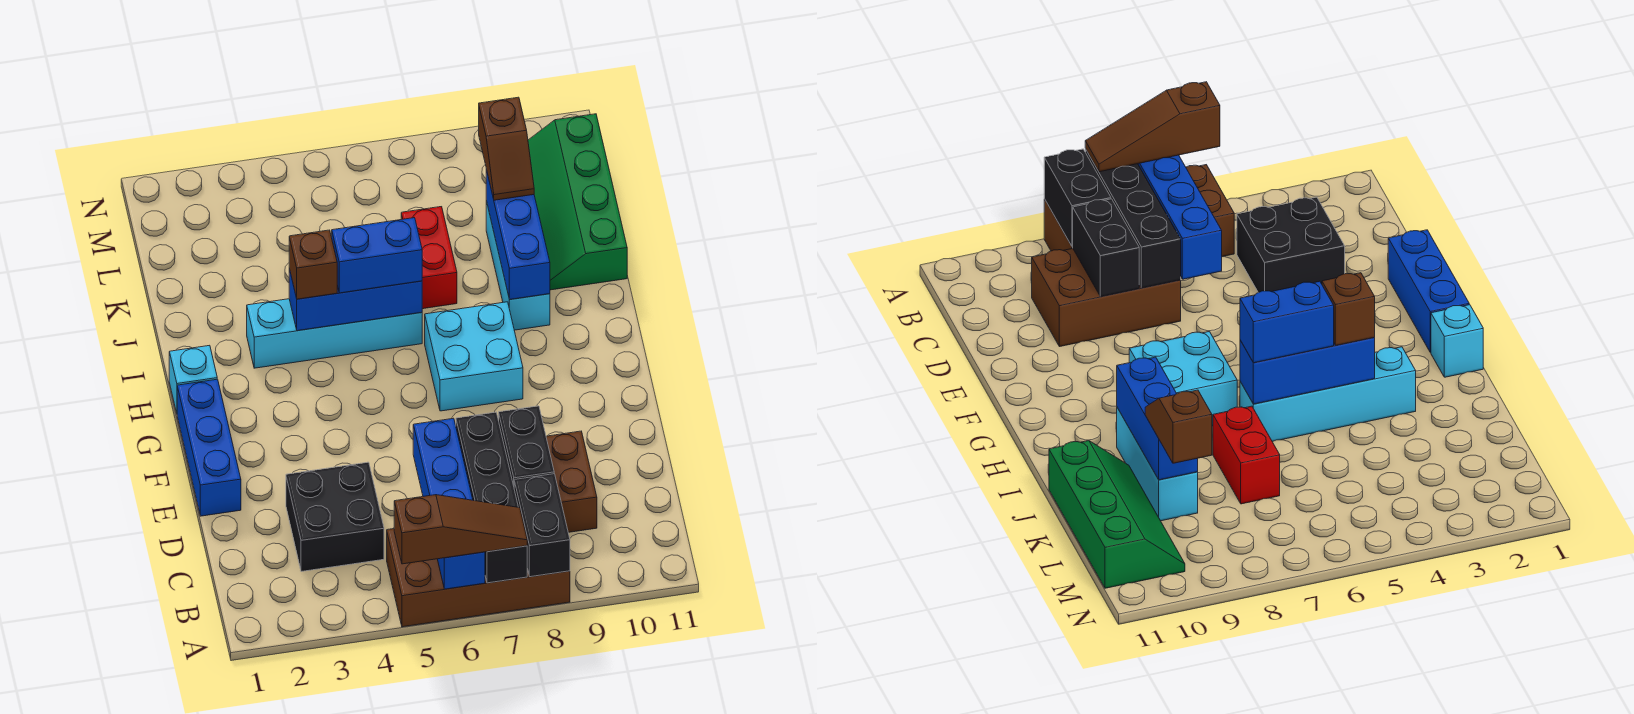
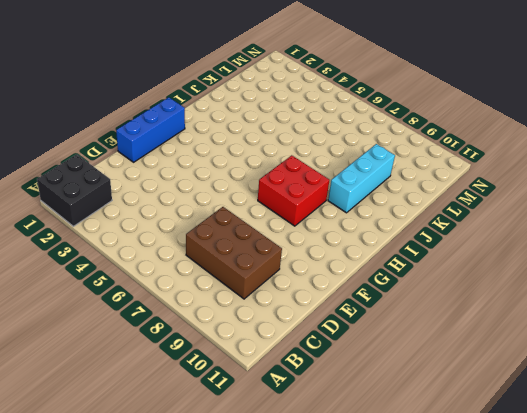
black 2x2 brick [37,154,112,226] -> black 2x2 brick moved to [286,462,384,572]
red 2x2 brick [258,155,330,226] -> cyan 2x2 brick [425,302,523,411]
none -> brown 2x4 brick [387,529,570,627]
none -> cyan 1x1 brick [169,345,217,413]
none -> cyan 1x4 brick [247,299,422,368]

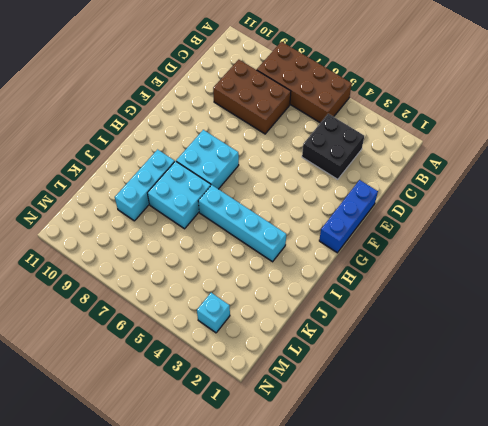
cyan 2x2 brick [148,161,211,229] -> red 1x2 brick [401,207,457,309]
cyan 1x1 brick [197,293,230,333] -> cyan 1x1 brick moved to [169,345,217,413]
none -> green 2x4 slope [528,114,627,290]
none -> blue 1x4 brick [413,418,485,589]
none -> black 1x4 brick [456,412,527,583]

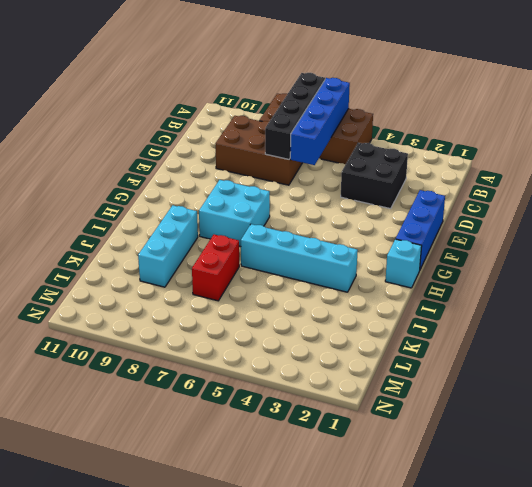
none -> green 2x4 slope [528,114,627,290]
none -> black 1x2 brick [514,474,570,577]
none -> black 1x2 brick [499,406,554,485]

